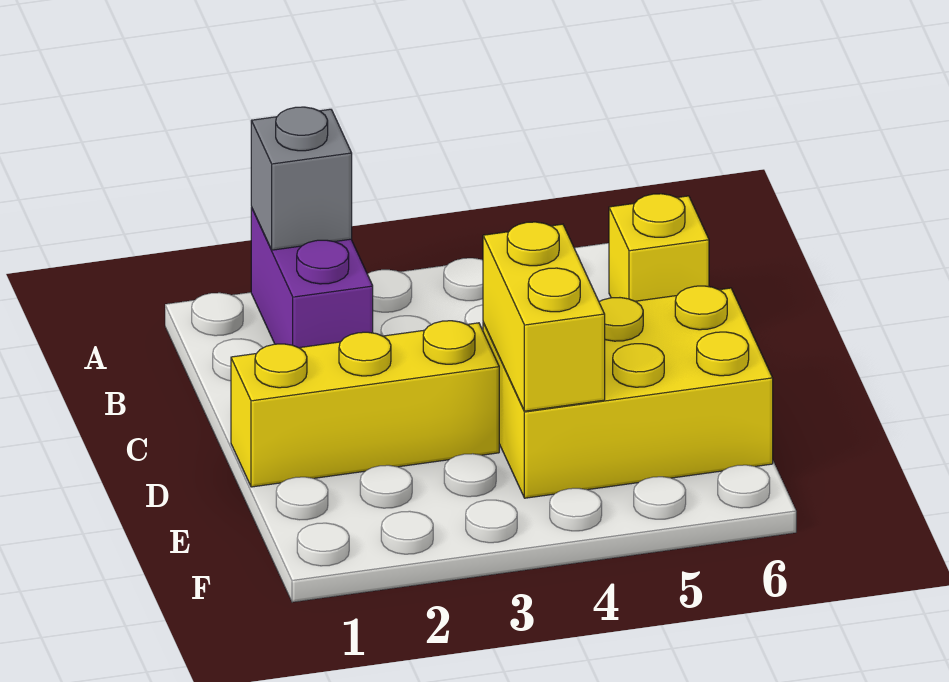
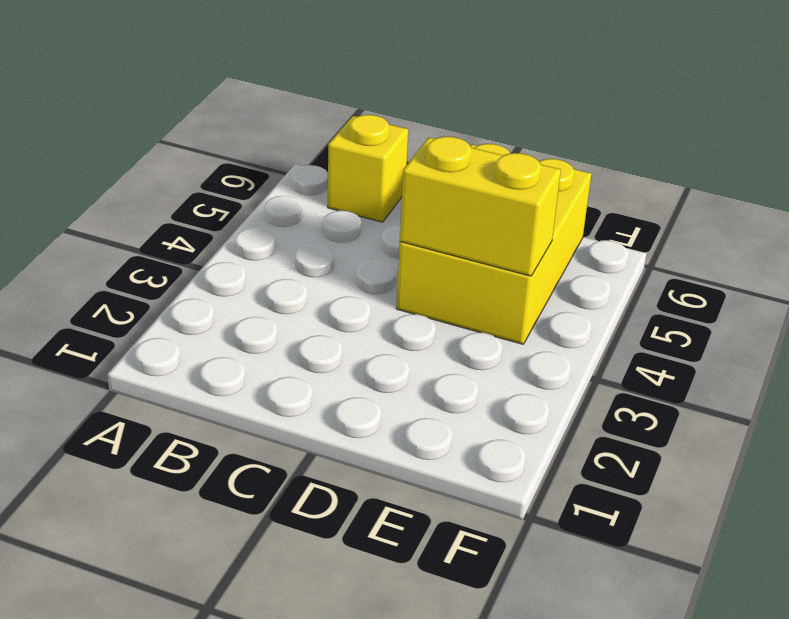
none -> purple 1x2 brick [251,208,373,348]
none -> yellow 1x3 brick [231,321,499,487]

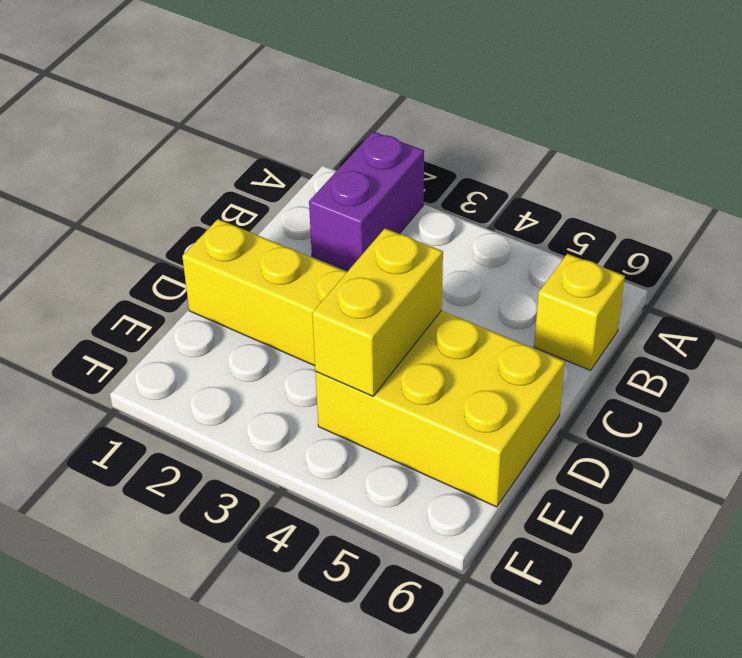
none -> grey 1x1 brick [251,107,352,250]

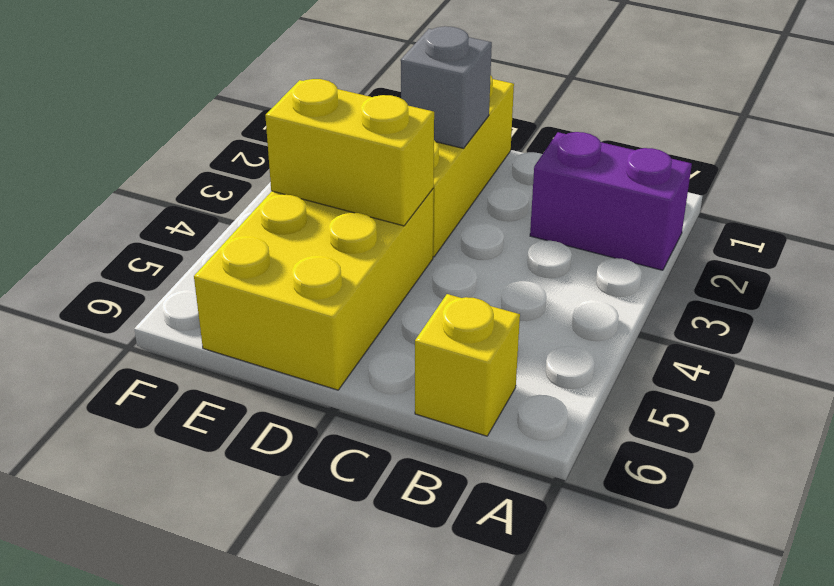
grey 1x1 brick [401,26,492,148] -> grey 1x1 brick moved to [251,107,352,250]

